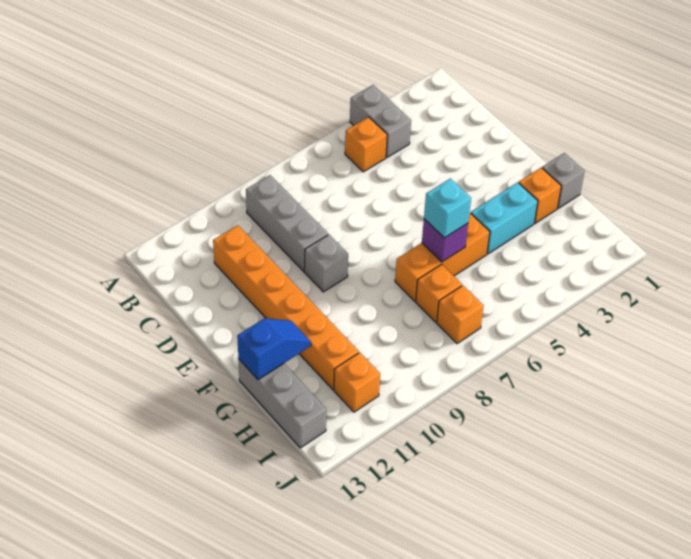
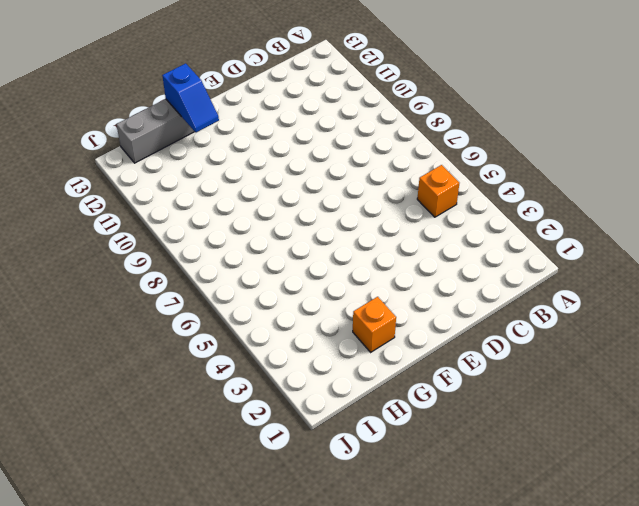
none -> grey 1x2 brick [350,85,411,157]
none -> grey 1x3 brick [246,175,328,271]
none -> orange 1x6 brick [213,225,359,390]

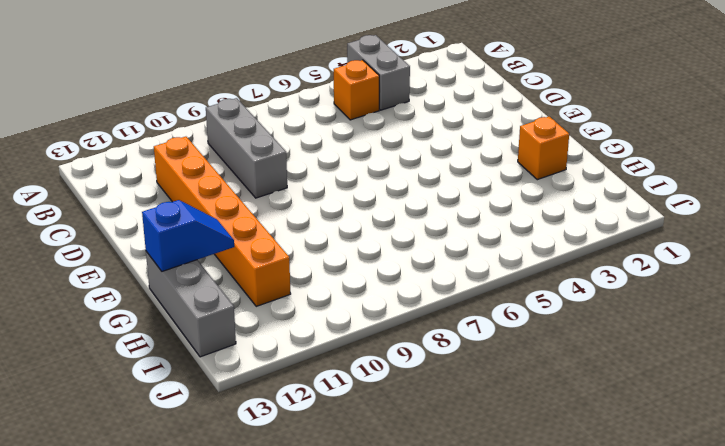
none -> grey 1x1 brick [304,235,348,292]
none -> grey 1x1 brick [542,153,585,208]
none -> cyan 1x2 brick [471,182,538,254]

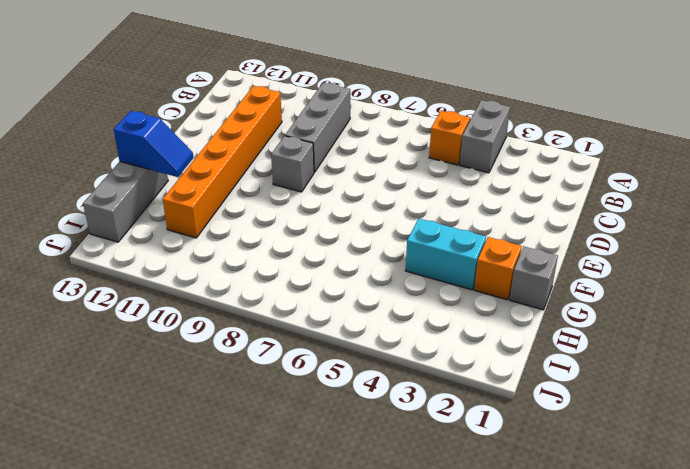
none -> orange 1x3 brick [395,213,490,301]
none -> orange 1x1 brick [416,264,462,322]
none -> orange 1x1 brick [437,285,484,344]

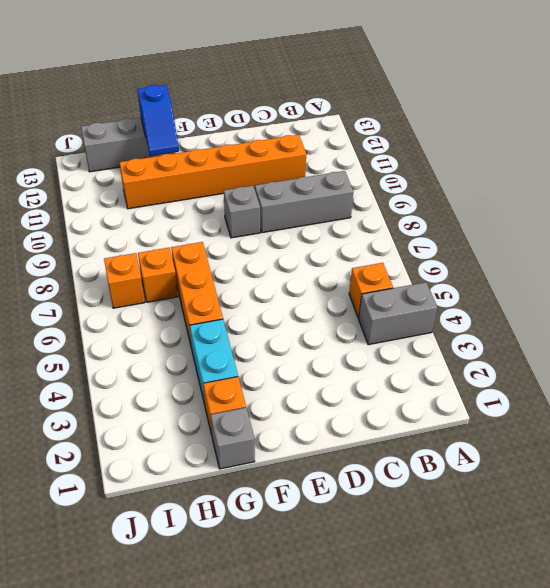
none -> orange 1x1 brick [334,352,380,412]
none -> purple 1x1 brick [422,219,468,262]
none -> cyan 1x1 brick [424,178,471,238]

